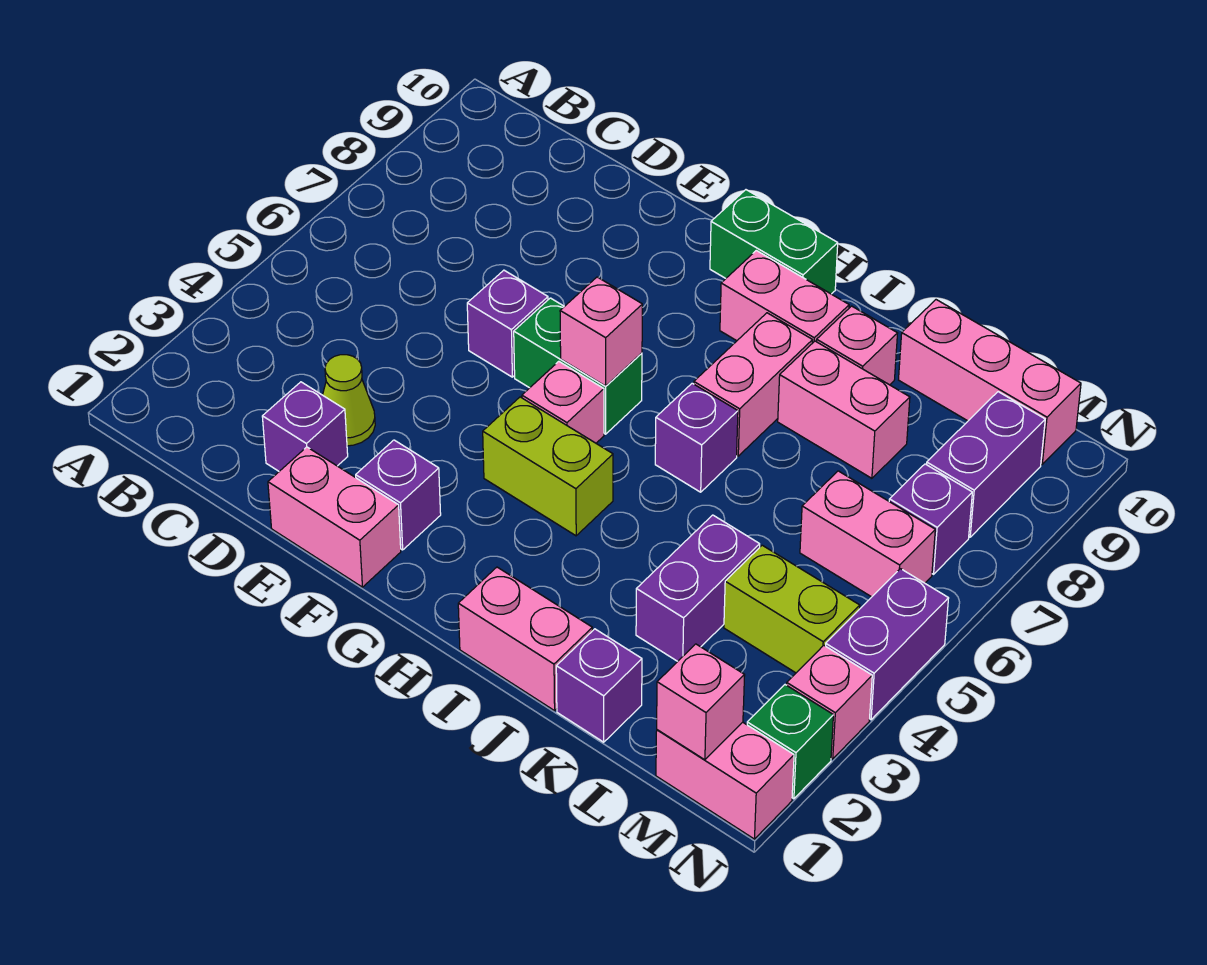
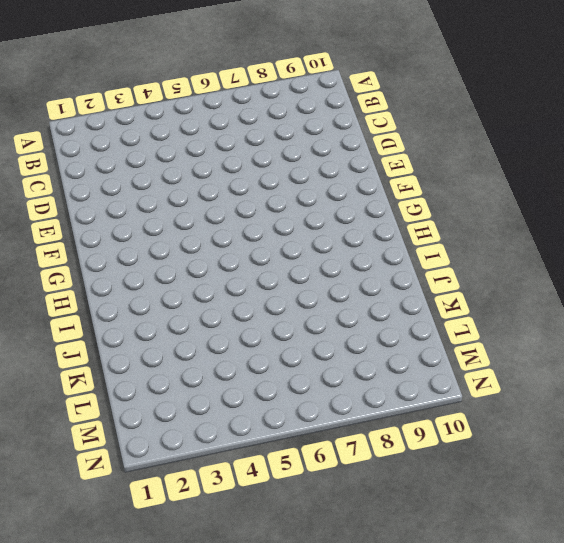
none -> purple 1x1 brick [262,382,348,471]
none -> lime 1x1 cone [323,355,375,446]
none -> pink 1x2 brick [268,447,401,587]

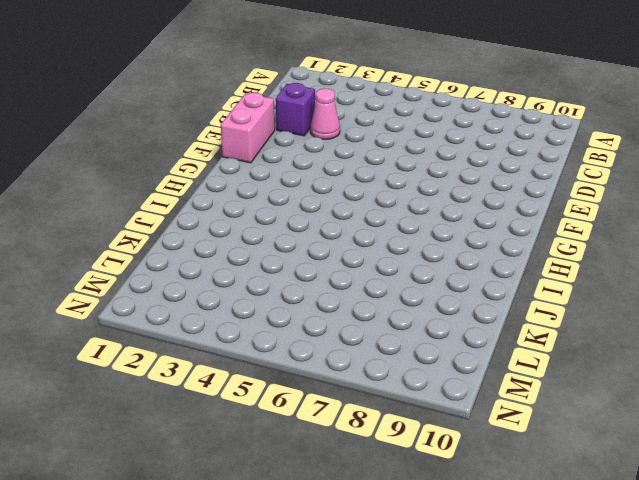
pink 1x1 cone [310,89,340,139] -> lime 1x1 cone [323,355,375,446]
none -> purple 1x1 brick [467,270,548,377]
none -> purple 1x1 brick [356,440,441,550]
none -> green 1x2 brick [514,298,642,434]

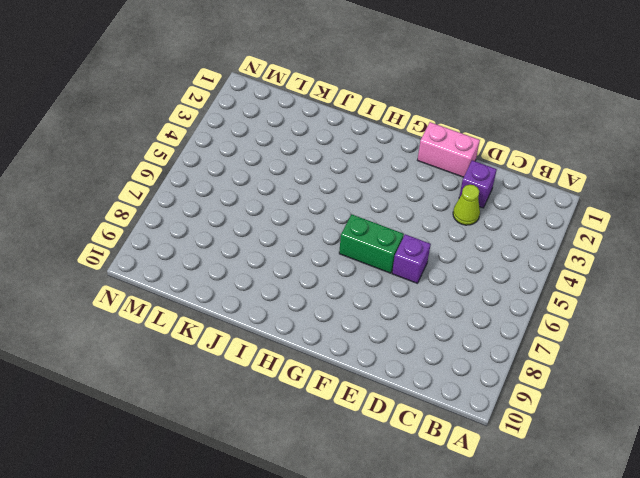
none -> purple 1x1 brick [356,440,441,550]
none -> lime 1x2 brick [483,397,613,536]
none -> pink 1x1 brick [522,361,604,443]

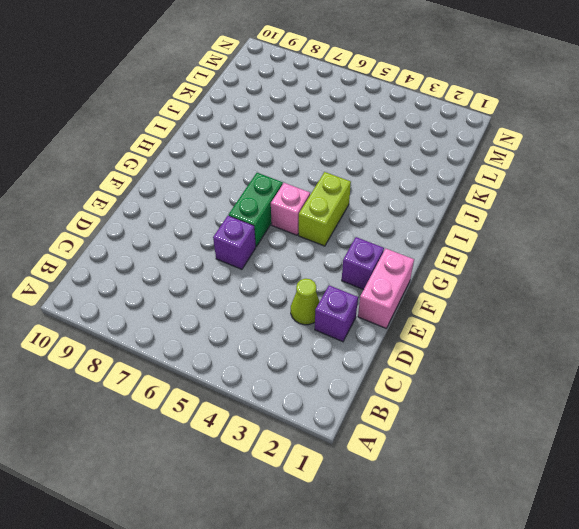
none -> green 1x2 brick [710,190,838,294]
none -> pink 1x2 brick [720,251,849,343]
none -> pink 1x2 brick [458,567,592,711]

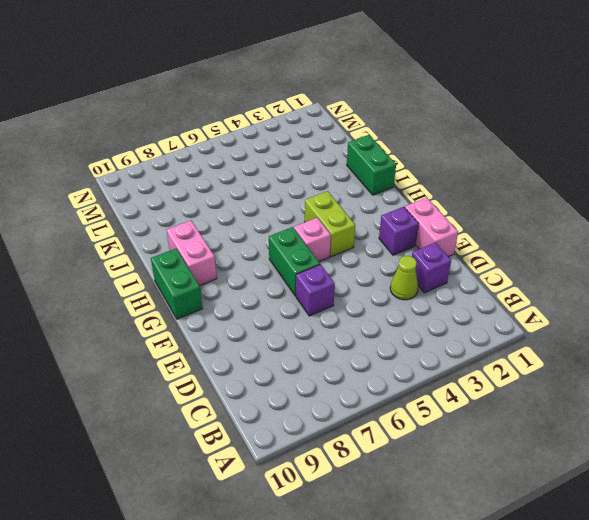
green 1x2 brick [347,135,396,195] -> pink 1x2 brick [458,567,592,711]
none -> purple 1x1 brick [655,383,738,492]
none -> pink 1x2 brick [694,313,813,456]
none -> pink 1x2 brick [778,341,910,478]

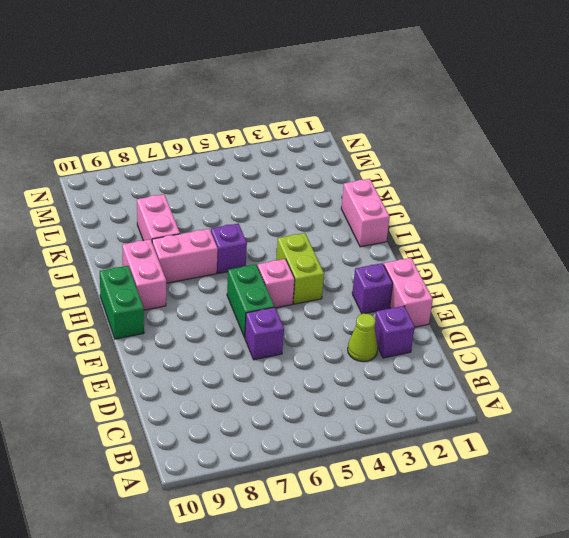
none -> pink 1x1 brick [817,306,898,385]
none -> purple 1x1 brick [556,629,642,742]
none -> purple 1x2 brick [636,515,760,661]

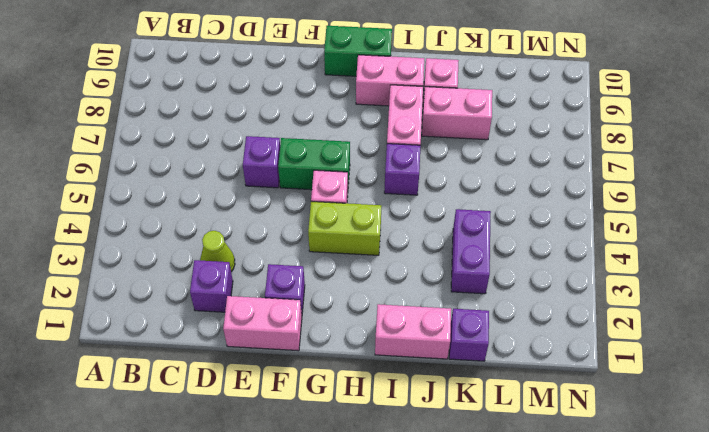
none -> pink 1x3 brick [899,300,1081,464]
none -> lime 1x2 brick [724,545,860,673]
none -> pink 1x2 brick [800,471,935,597]

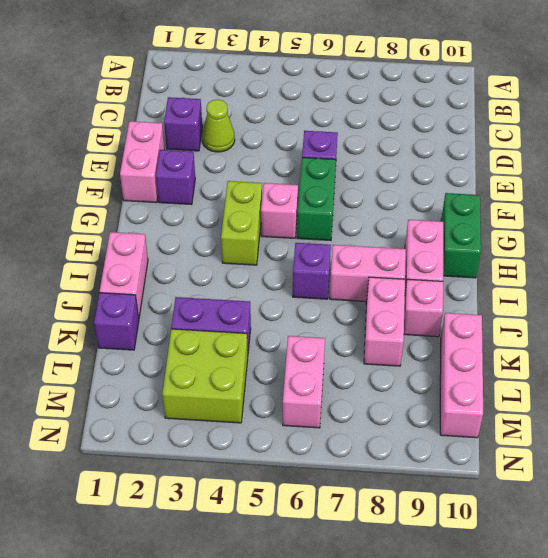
lime 2x2 brick [162,329,248,423] -> lime 1x2 brick [724,545,860,673]
none -> pink 1x2 brick [656,722,794,839]
none -> purple 1x1 brick [889,464,972,574]
none -> purple 1x2 brick [926,392,1045,537]

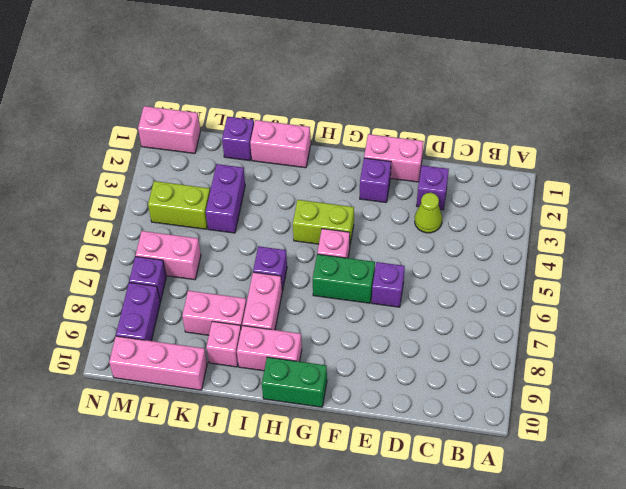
none -> green 1x1 brick [747,685,833,799]
none -> pink 1x1 brick [787,645,872,759]
none -> purple 1x2 brick [826,569,949,720]

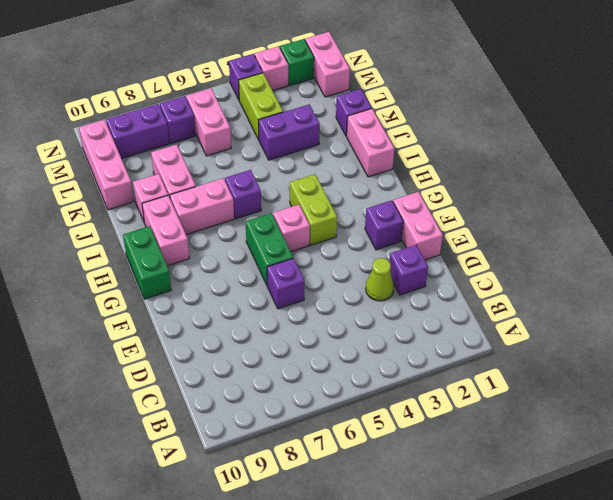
purple 1x1 brick [229,54,263,100] -> purple 1x2 brick [826,569,949,720]
none -> pink 1x1 brick [560,277,642,386]
none -> pink 1x1 brick [657,644,745,760]

